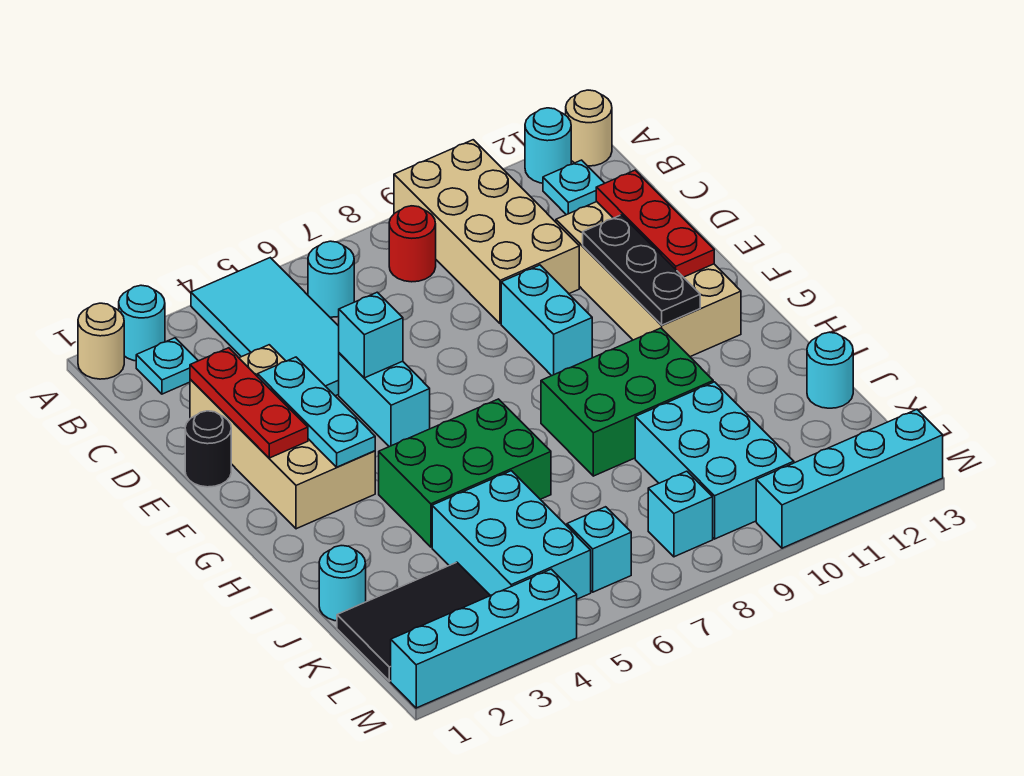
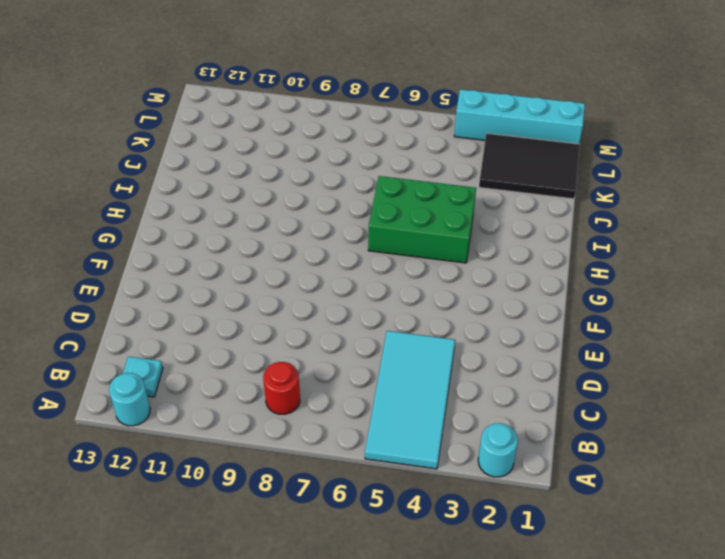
none -> tan 1x1 round brick [78,303,124,379]
none -> tan 2x4 brick [394,140,579,324]
none -> tan 1x1 round brick [566,90,612,166]
none -> cyan 1x1 plate [136,338,198,394]

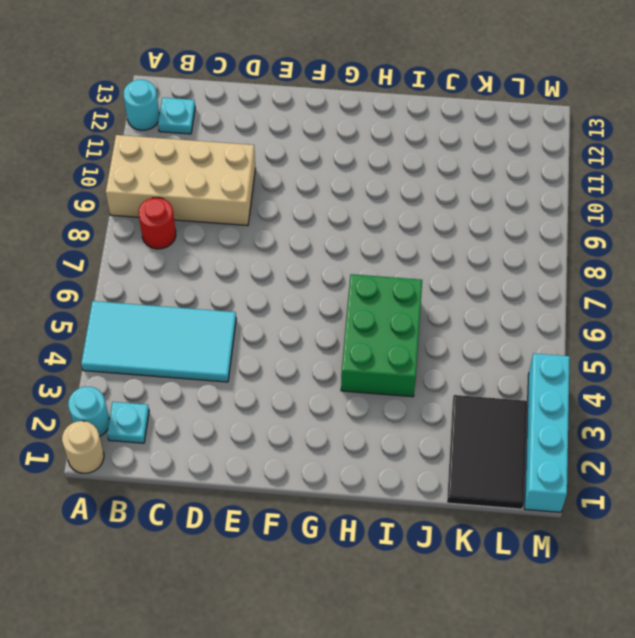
none -> tan 1x1 round brick [566,90,612,166]
none -> cyan 1x1 round brick [308,241,354,317]
none -> tan 2x4 brick [190,345,375,529]
none -> tan 2x4 brick [556,202,741,357]

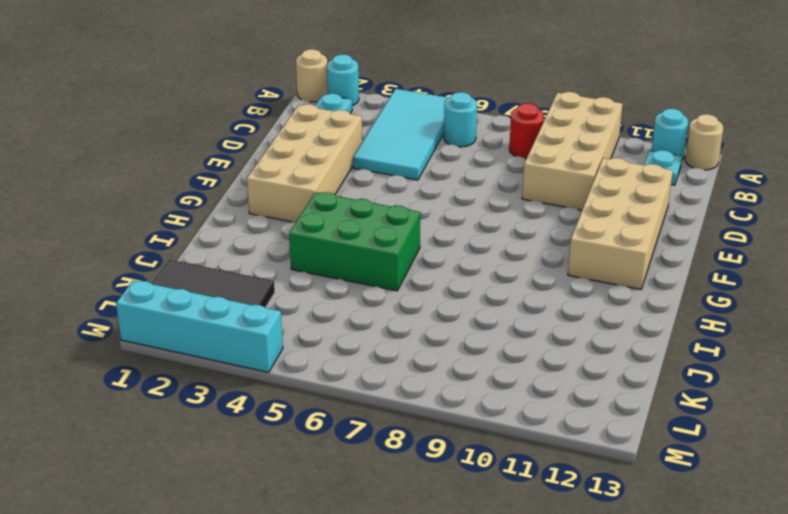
none -> black 1x1 round brick [185,411,231,487]
none -> cyan 1x2 brick [339,353,430,447]
none -> cyan 1x2 brick [501,265,592,376]
none -> green 2x3 brick [541,328,713,476]

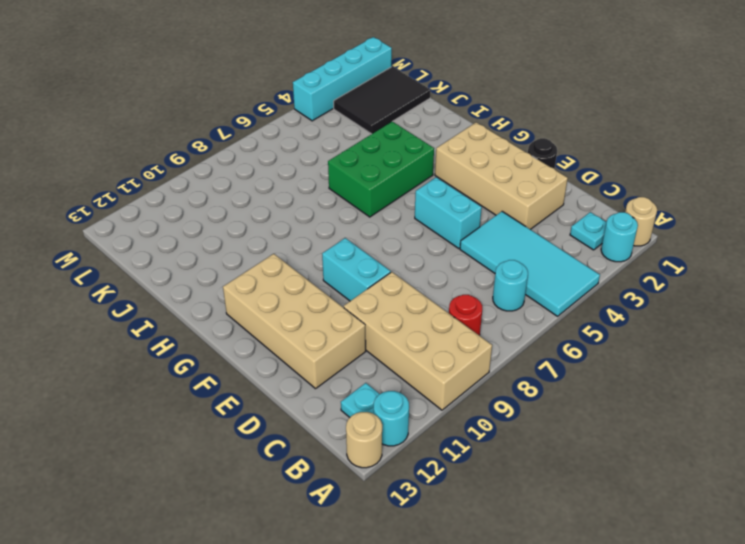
none -> green 2x3 brick [541,328,713,476]
none -> cyan 1x1 round brick [319,546,366,621]
none -> cyan 2x3 brick [432,471,591,599]
none -> cyan 2x3 brick [635,382,794,539]

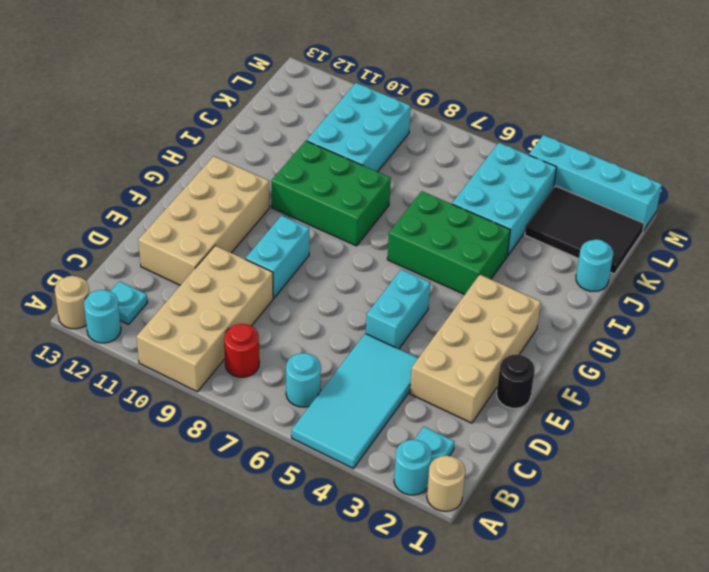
none -> cyan 1x1 round brick [807,332,853,408]
none -> cyan 1x1 brick [567,507,631,592]
none -> cyan 1x1 brick [648,471,713,557]
none -> cyan 1x4 brick [756,410,943,548]

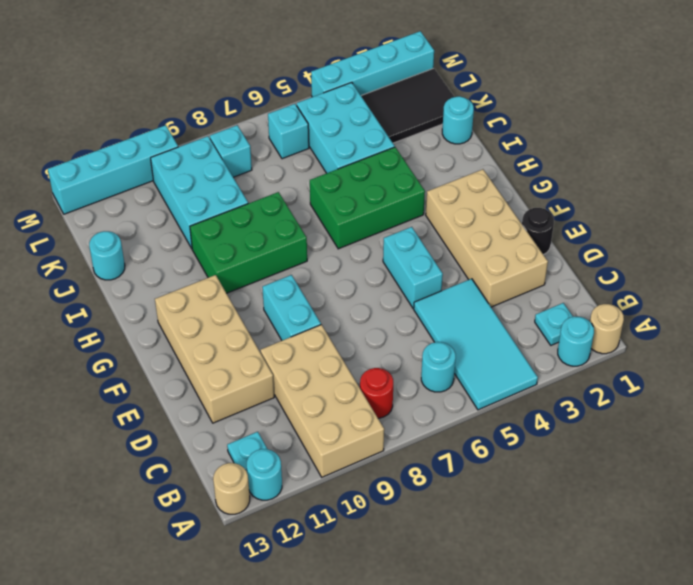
none -> red 1x3 plate [190,348,308,458]
none -> red 1x3 plate [596,170,714,277]
none -> cyan 1x3 plate [258,357,375,467]
none -> cyan 1x1 brick [339,292,403,378]

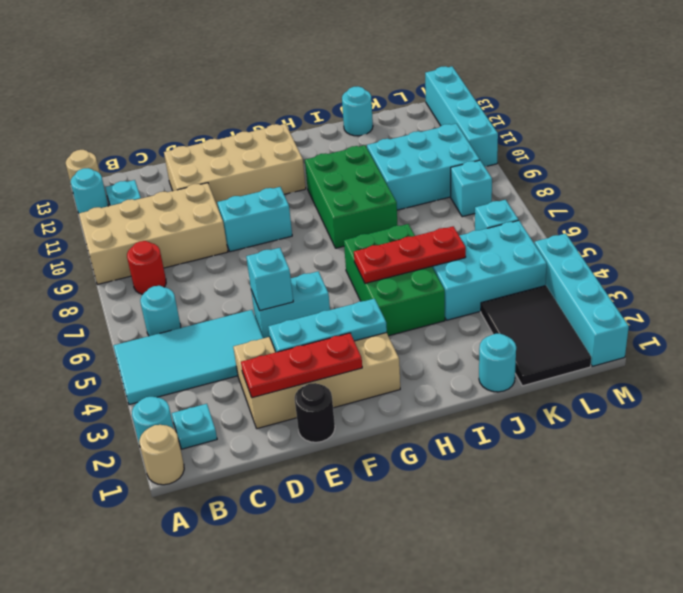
red 1x3 plate [354,226,466,283] -> red 1x3 plate moved to [596,170,714,277]
none -> black 1x3 plate [583,215,700,325]

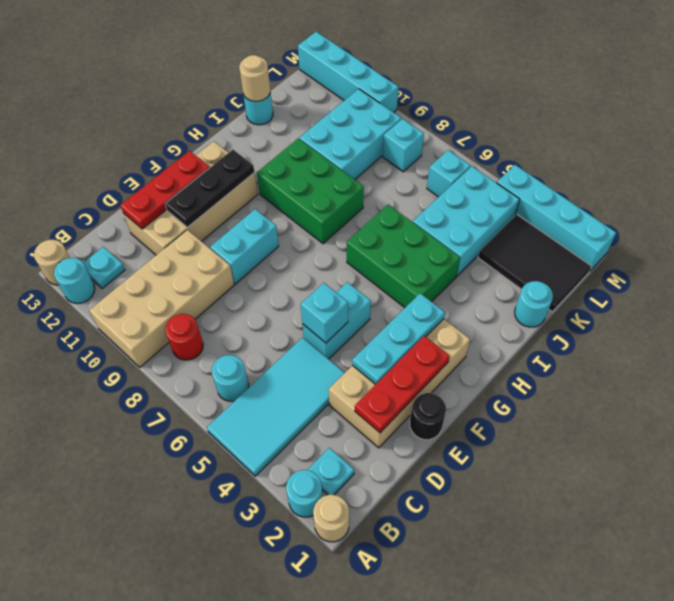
tan 1x1 round brick [239,55,270,101] -> none

